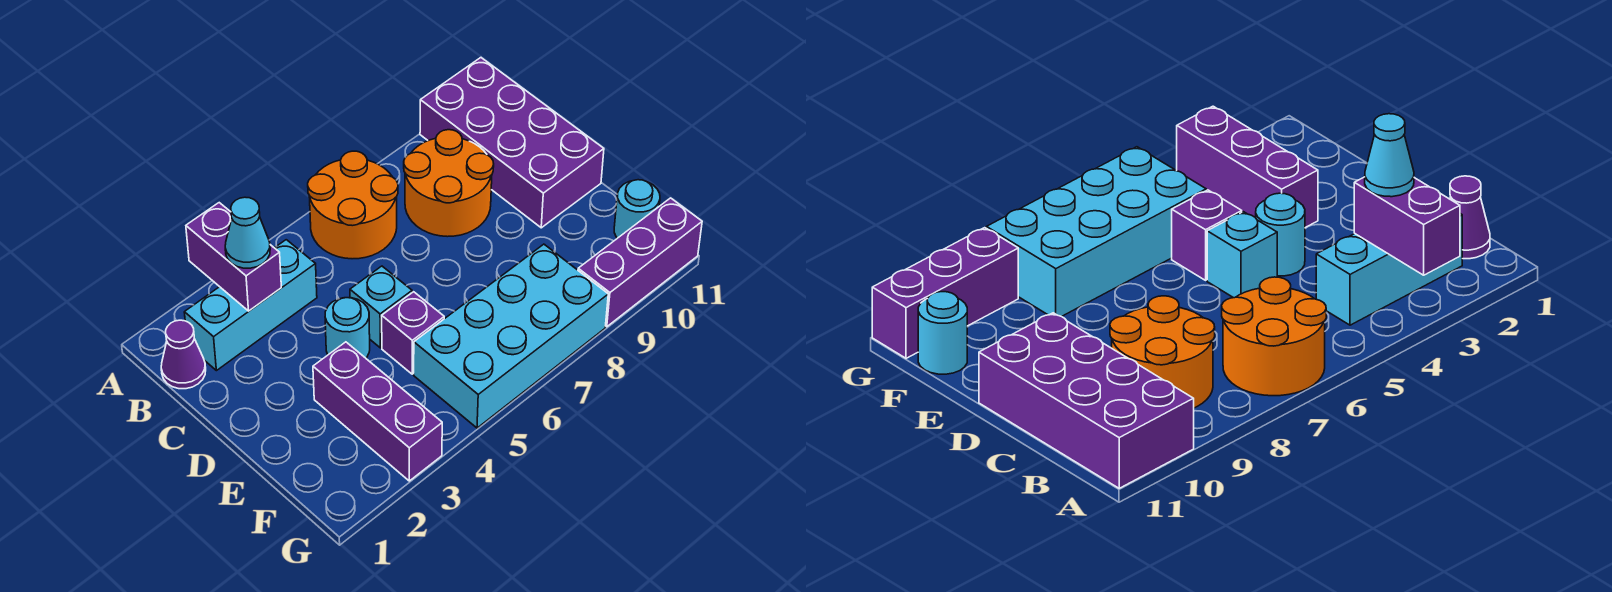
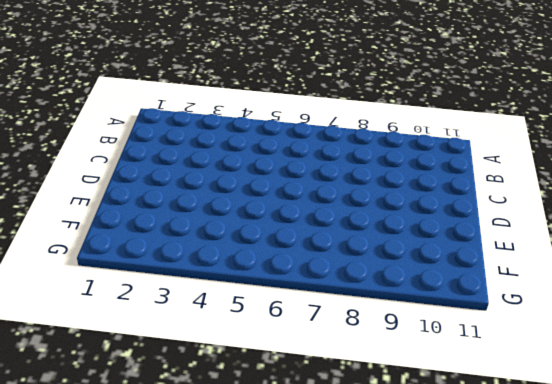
none -> orange 2x2 round brick [308,151,398,259]
none -> purple 2x4 brick [420,58,604,228]
none -> purple 1x1 cone [161,320,206,389]

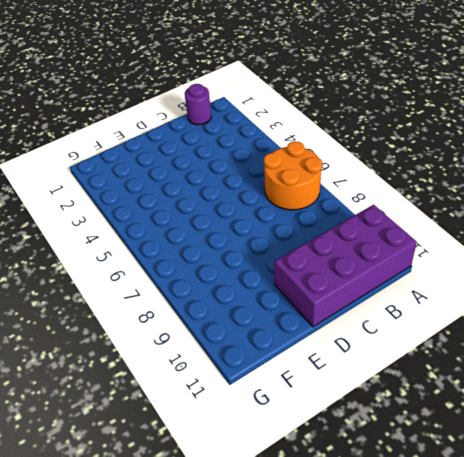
purple 1x1 round brick [185,84,211,125] -> purple 1x1 cone [161,320,206,389]
none -> cyan 1x3 brick [184,240,317,371]
none -> orange 2x2 round brick [404,130,494,237]
none -> cyan 1x1 round brick [325,298,370,358]

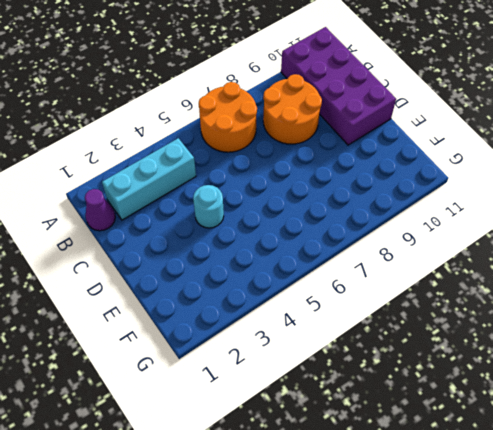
none -> cyan 1x1 brick [350,266,412,348]
none -> purple 1x3 brick [313,342,442,481]
none -> purple 1x1 brick [382,292,444,374]

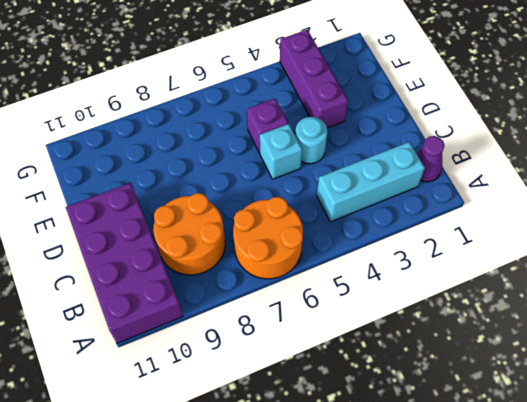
none -> cyan 2x4 brick [414,244,608,428]
none -> cyan 1x1 round brick [614,180,660,238]
none -> purple 1x3 brick [578,198,702,327]

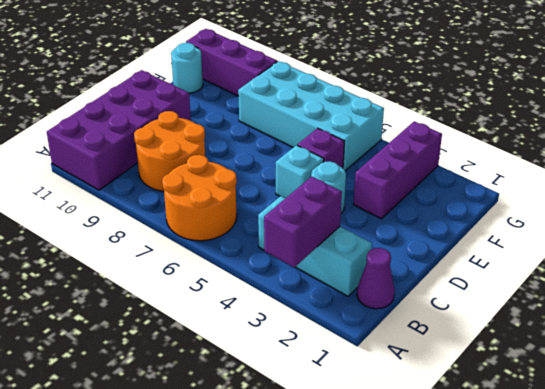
none -> cyan 1x1 cone [225,197,270,268]

